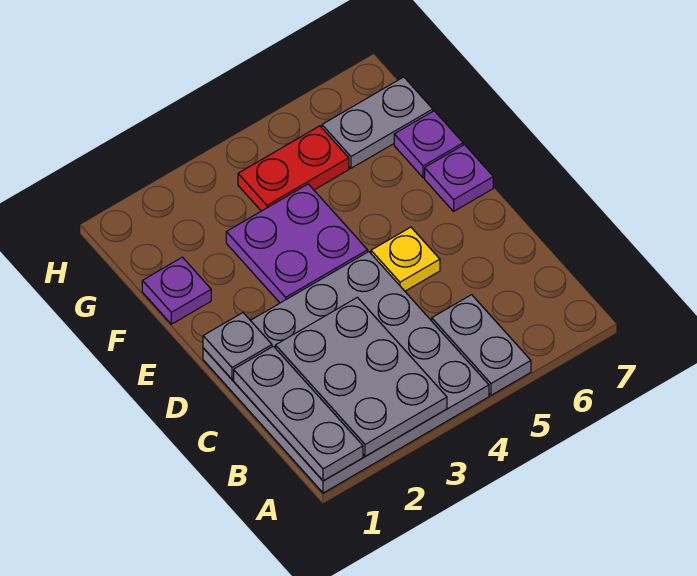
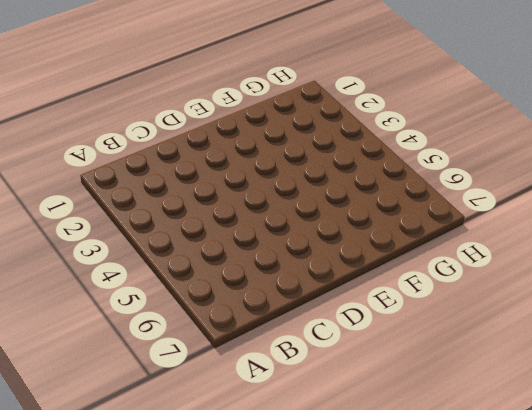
none -> grey 4x4 plate [203,252,489,493]
none -> grey 1x2 plate [432,295,531,395]
none -> yellow 1x1 plate [371,227,440,291]

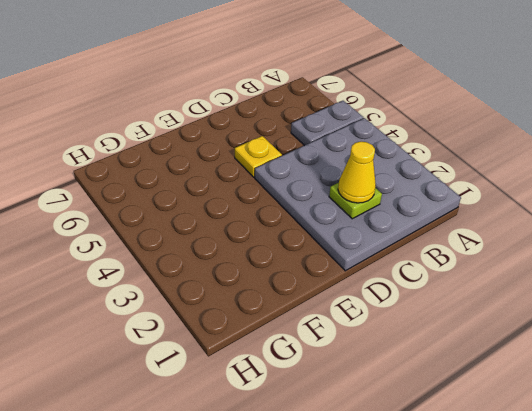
lime 1x1 plate [329,183,382,219] -> grey 2x3 plate [275,297,447,456]
yellow 1x1 cone [338,142,376,203] -> none
none -> purple 2x2 plate [226,184,368,303]
none -> purple 1x1 plate [425,145,493,211]
none -> purple 1x1 plate [142,257,211,324]

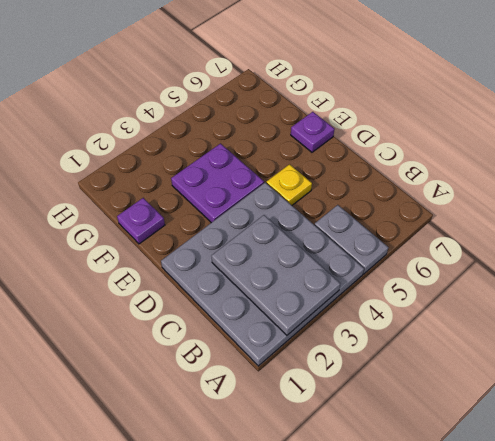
none -> purple 1x1 plate [394,111,463,178]
none -> red 1x2 plate [238,126,349,211]
none -> grey 1x2 plate [322,77,433,168]

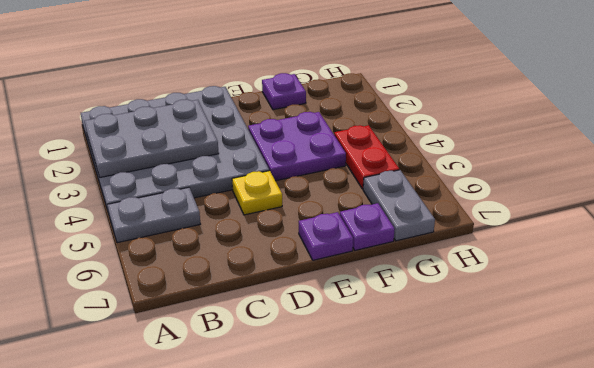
none -> grey 1x3 plate [234,346,363,481]
none -> grey 1x1 plate [203,313,272,379]

